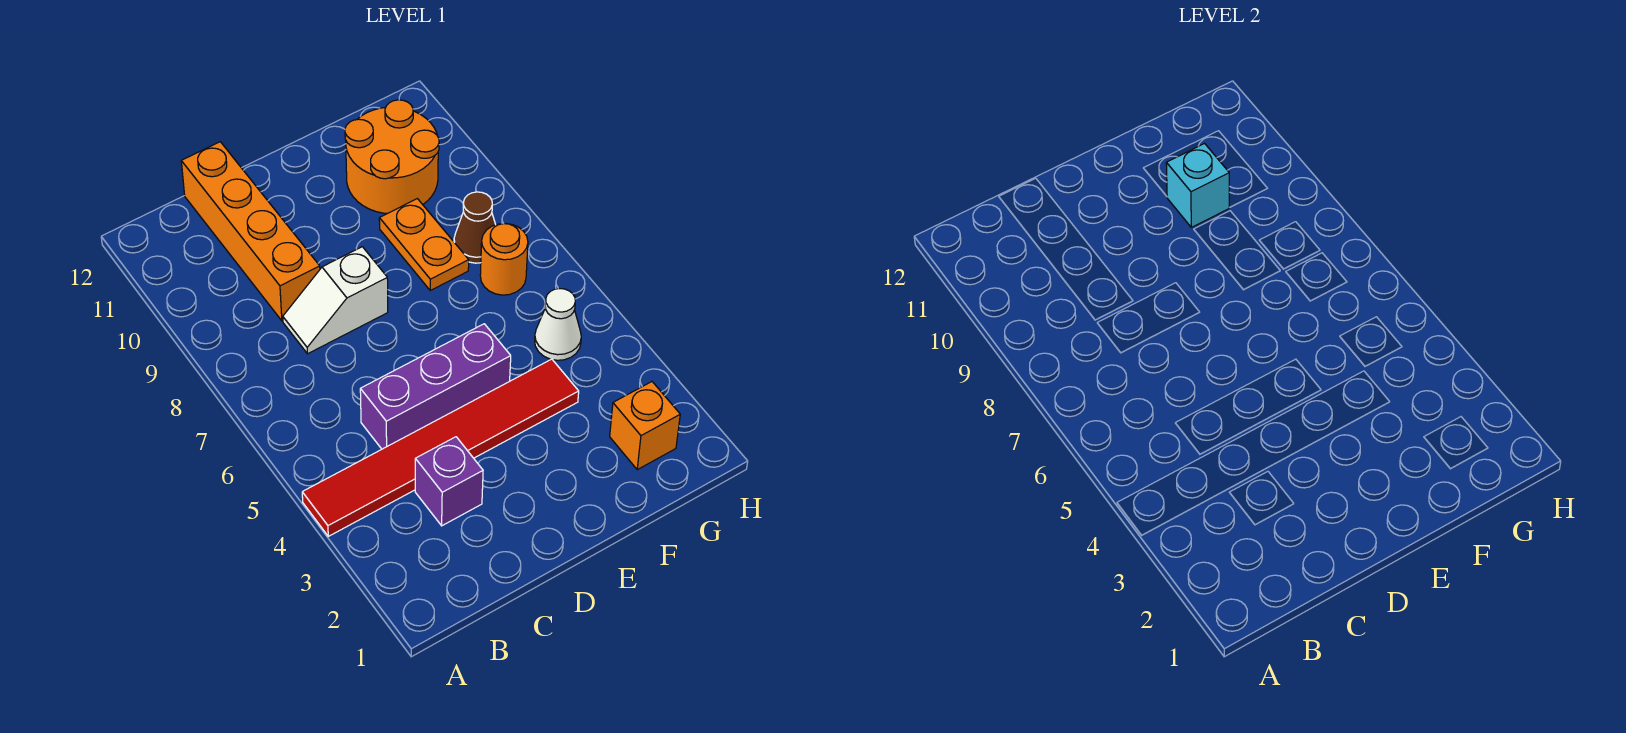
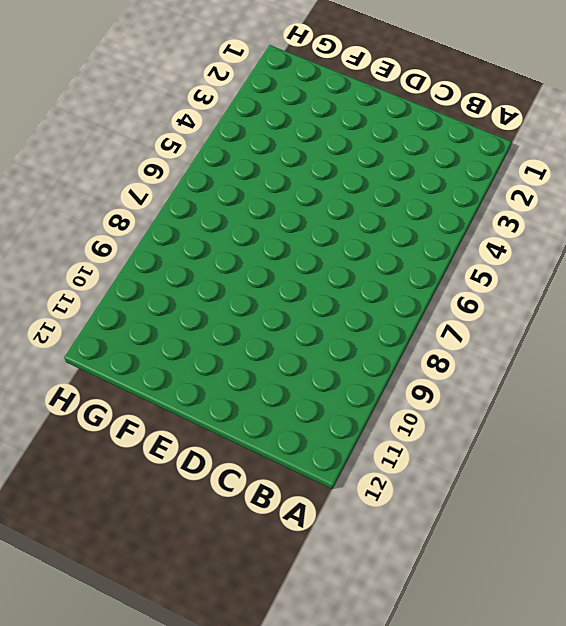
none -> red 1x6 tile [302,359,579,536]
none -> purple 1x1 brick [415,437,483,526]
none -> purple 1x3 brick [360,324,511,449]

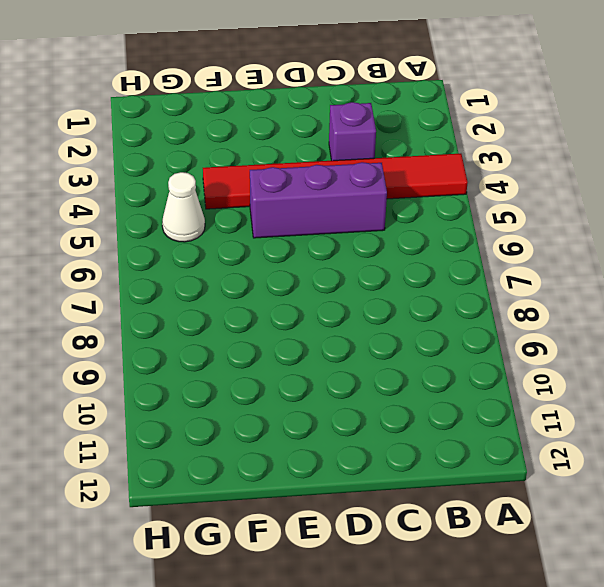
none -> white 1x2 slope [283,247,388,354]
none -> orange 1x4 brick [181,142,320,321]
none -> orange 1x2 plate [379,199,469,290]

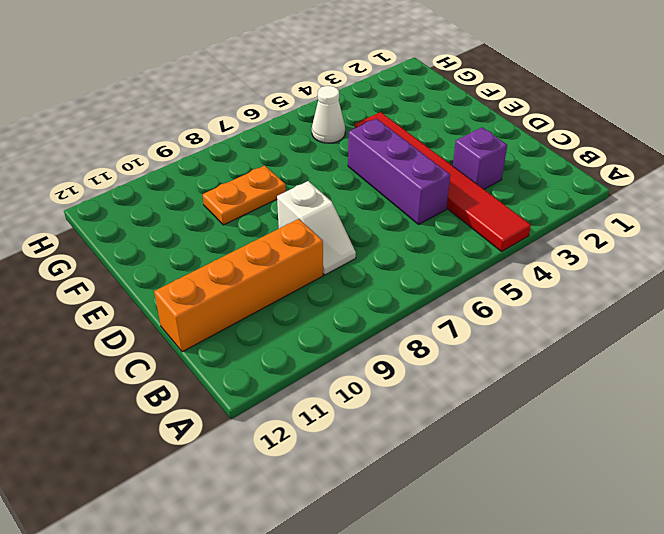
none -> orange 2x2 round brick [345,100,439,214]
none -> orange 1x1 brick [610,382,680,470]
none -> orange 1x1 round brick [480,223,528,295]

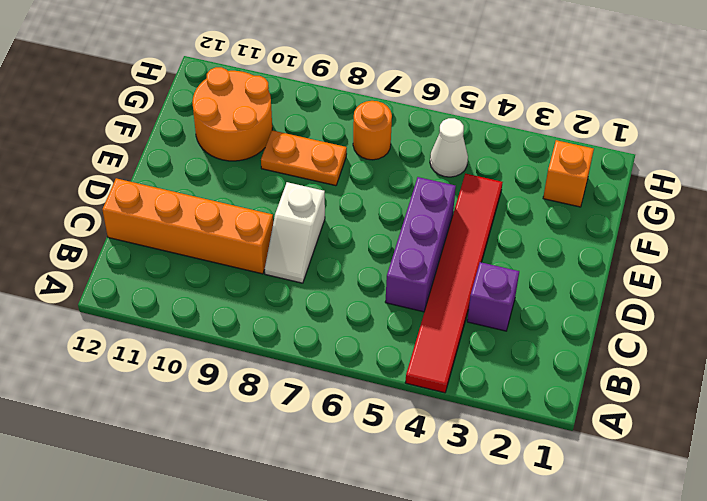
none -> brown 1x1 cone [454,192,496,263]
none -> cyan 1x1 brick [1166,144,1230,227]

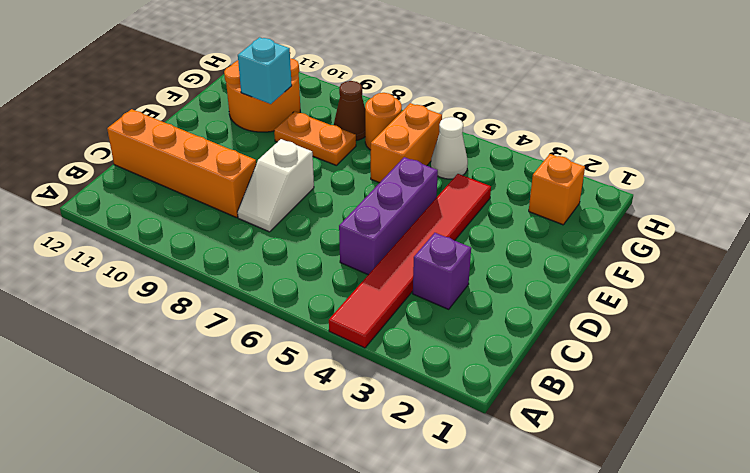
orange 1x2 brick [371,103,442,183] -> none

